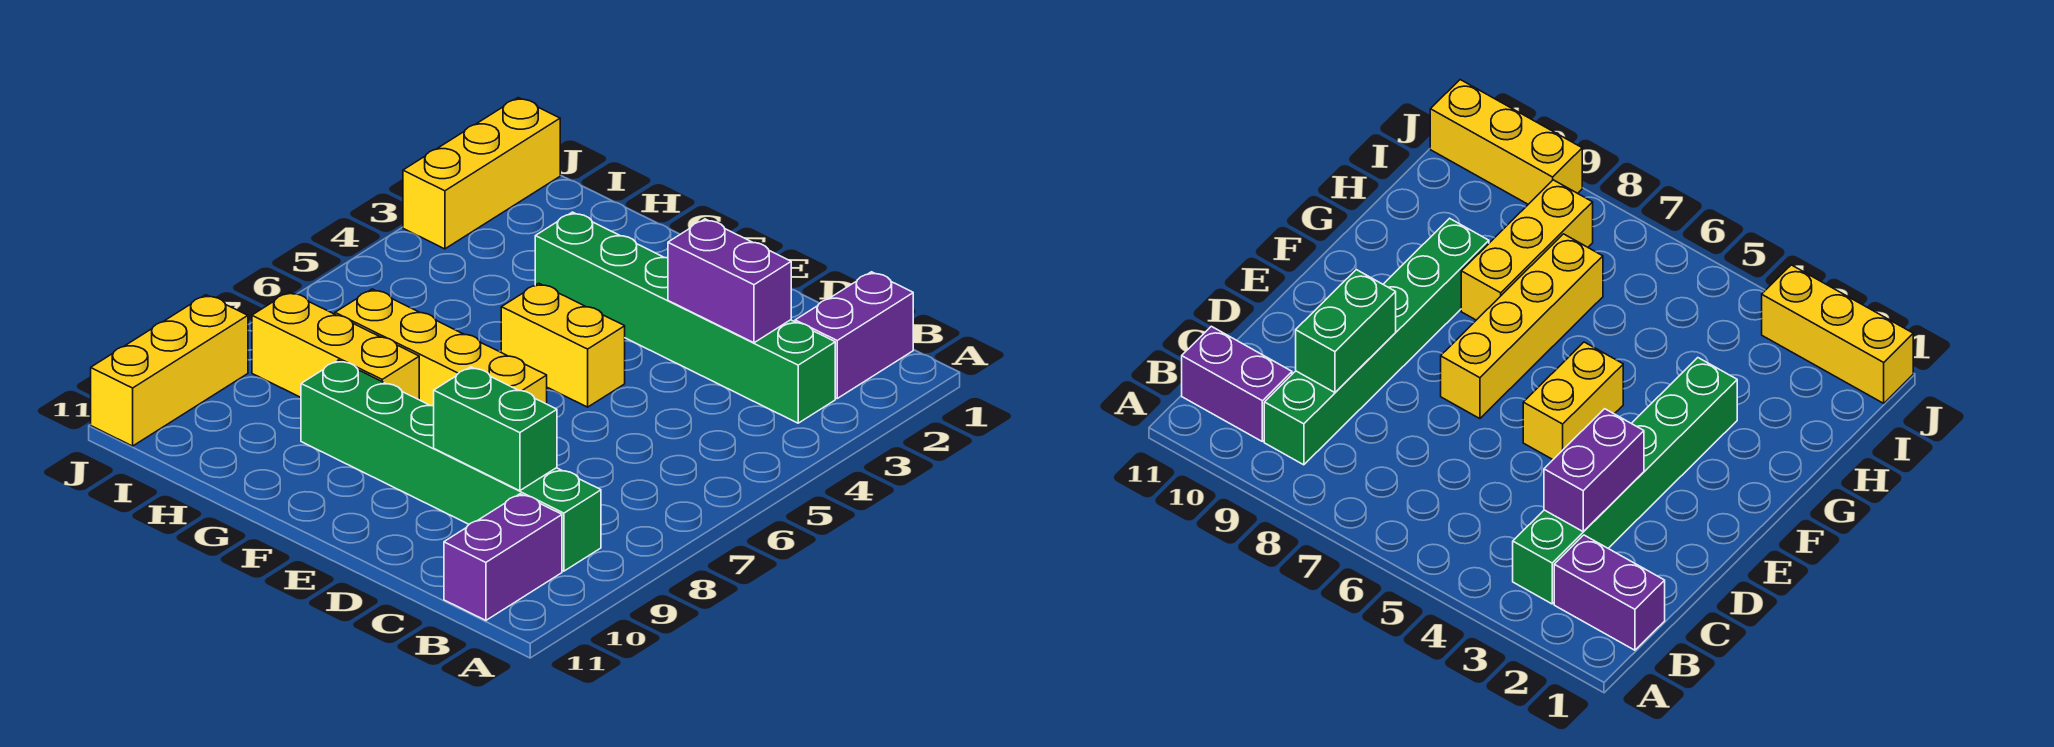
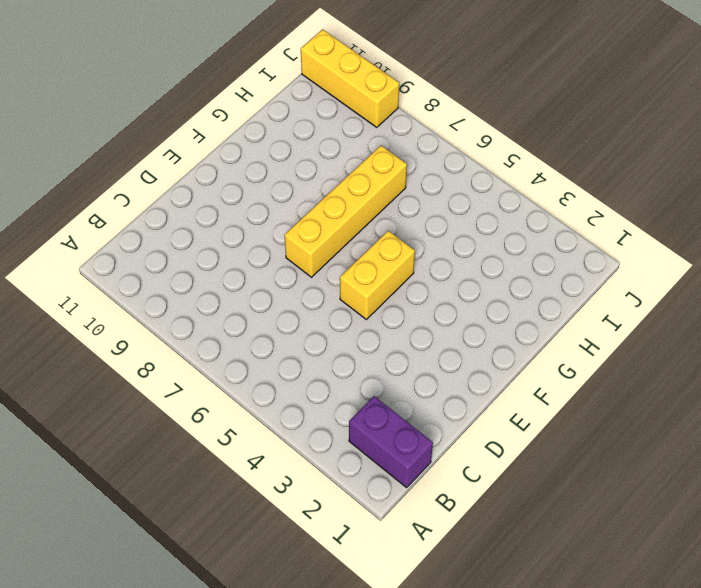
none -> green 1x6 brick [535,212,835,423]
none -> green 1x6 brick [301,360,601,571]

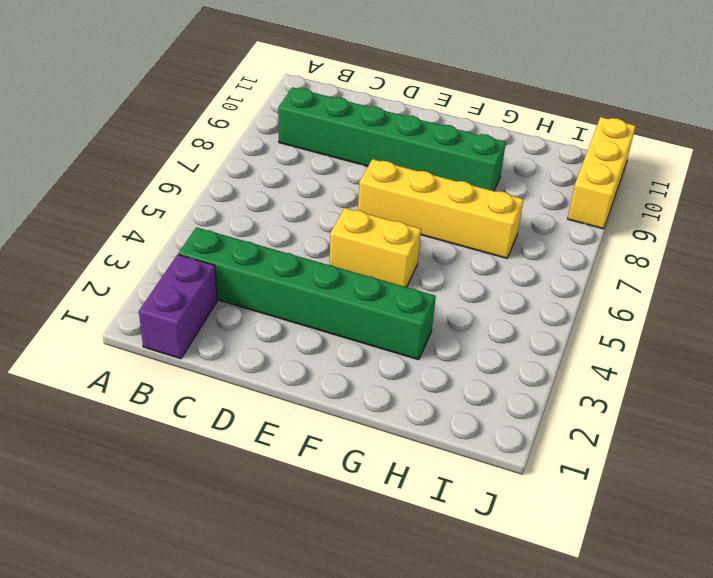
none -> purple 1x2 brick [444,494,562,620]
none -> yellow 1x3 brick [252,292,419,400]

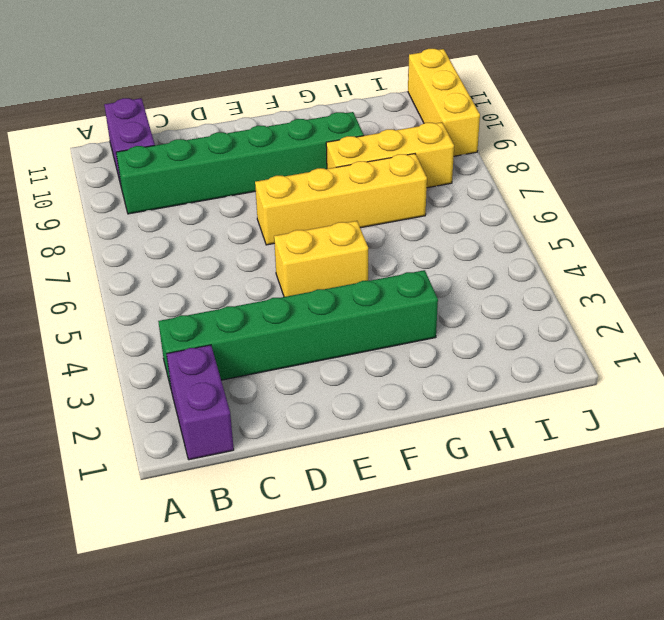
none -> yellow 1x3 brick [403,98,560,249]
none -> purple 1x2 brick [668,219,791,343]

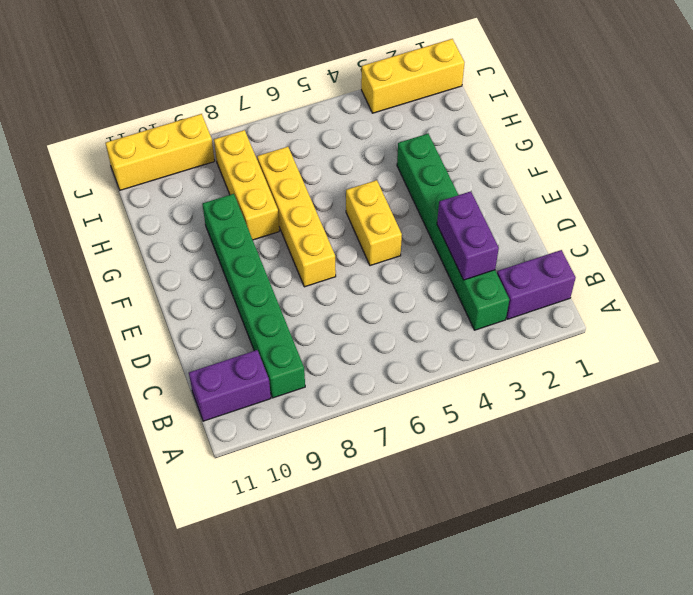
none -> green 1x2 brick [434,367,557,491]

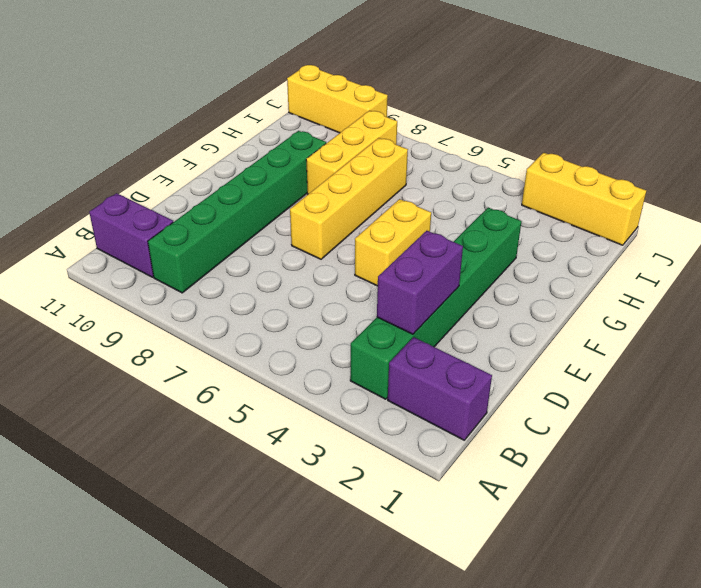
none -> green 1x2 brick [434,367,557,491]

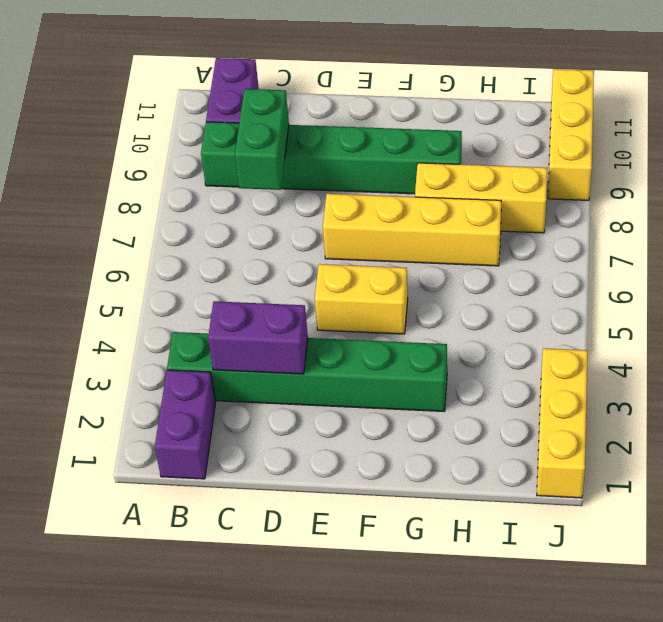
green 1x2 brick [235,89,289,190] -> green 1x2 brick turned to [434,367,557,491]

